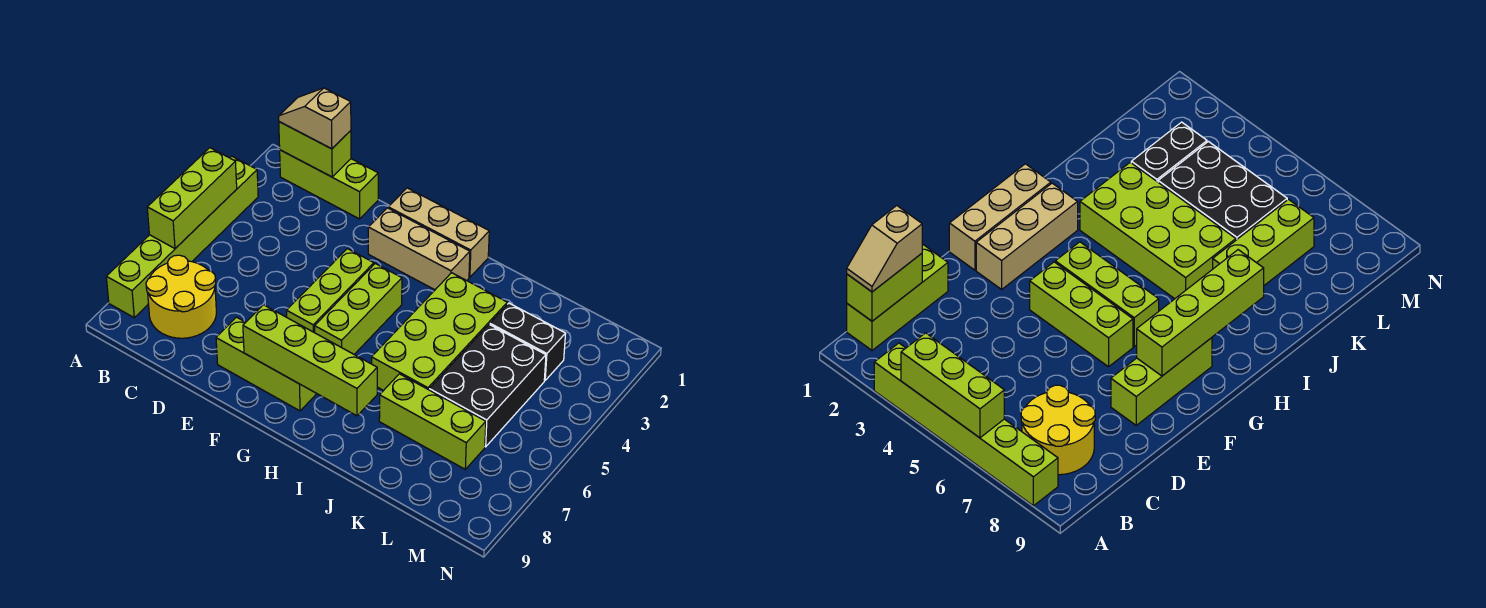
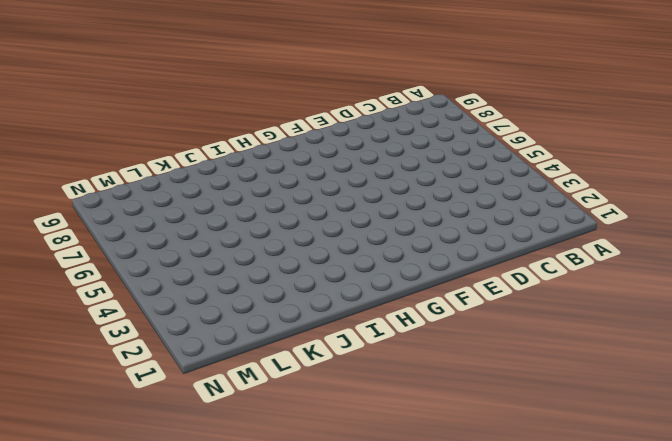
none -> lime 1x6 brick [106,156,258,317]
none -> lime 1x3 brick [280,150,378,219]
none -> yellow 2x2 round brick [146,255,216,338]

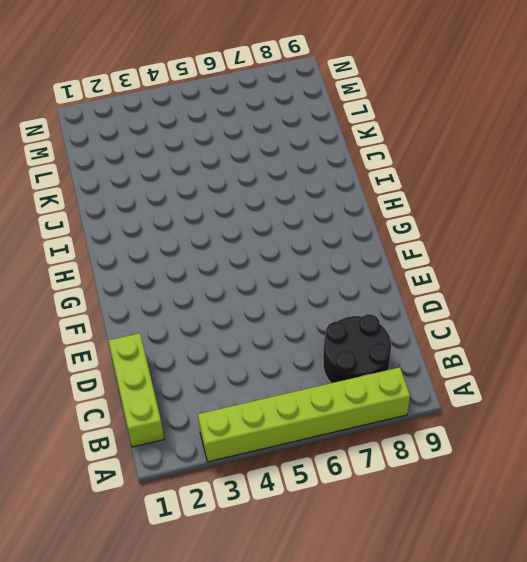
black 2x2 round brick [323,314,391,383] -> yellow 2x2 round brick [146,255,216,338]
none -> lime 1x3 brick [216,317,317,411]
none -> tan 1x3 brick [388,188,489,277]
none -> tan 1x3 brick [368,208,470,290]

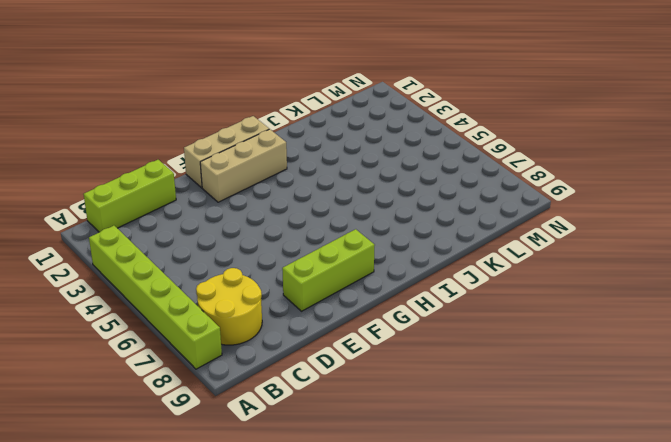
none -> lime 1x3 brick [287,249,374,333]
none -> lime 1x3 brick [315,264,402,354]
none -> lime 2x4 brick [372,273,507,391]

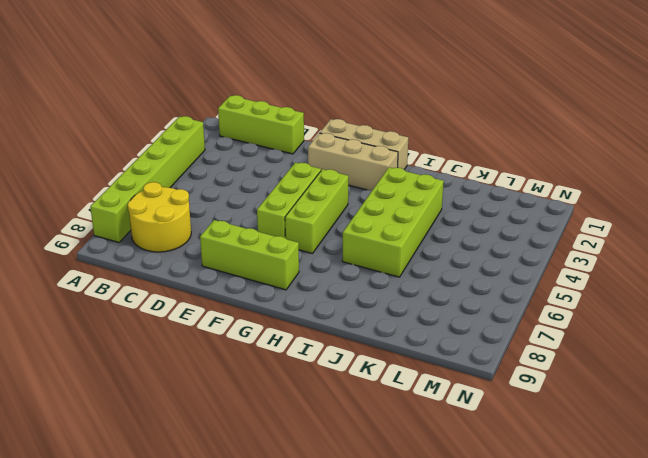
none -> lime 1x3 brick [379,374,486,469]
none -> black 1x2 brick [490,303,566,380]
none -> black 2x3 brick [429,325,546,447]

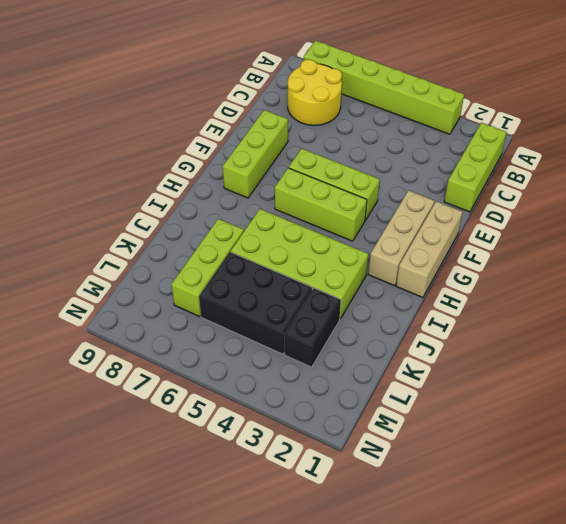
none -> lime 1x3 brick [147,148,237,248]
none -> lime 1x2 brick [279,122,351,177]
none -> lime 1x4 brick [243,305,377,416]

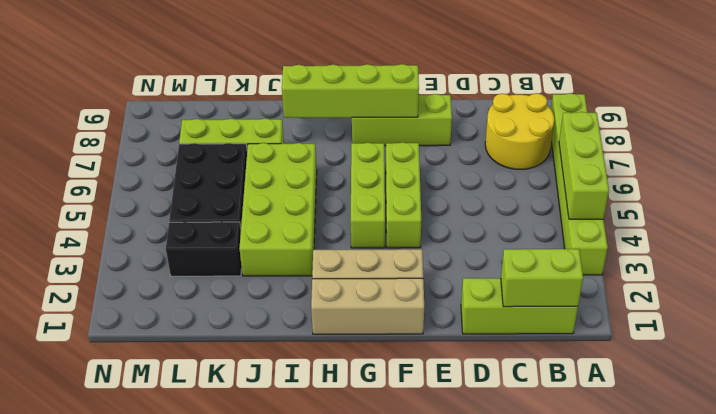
none -> tan 1x2 slope [279,88,351,149]

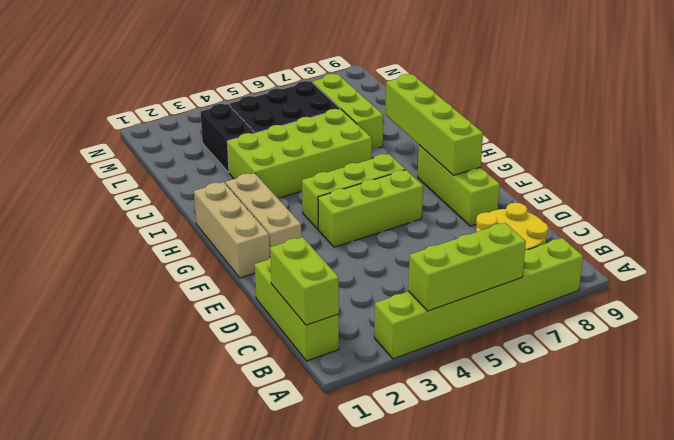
none -> tan 1x2 slope [279,88,351,149]

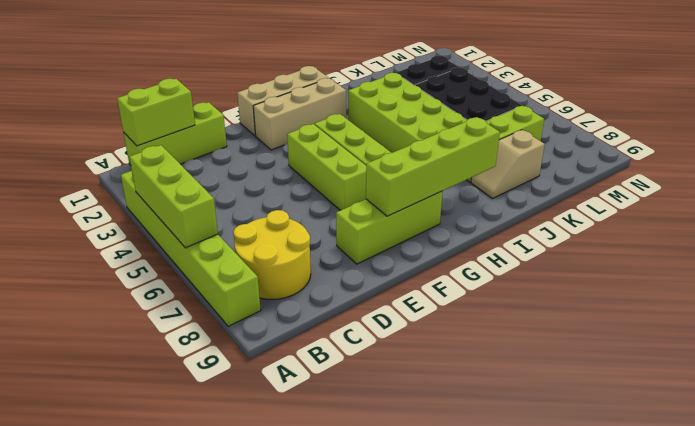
tan 1x2 slope [471,130,545,198] -> tan 1x2 slope moved to [279,88,351,149]

